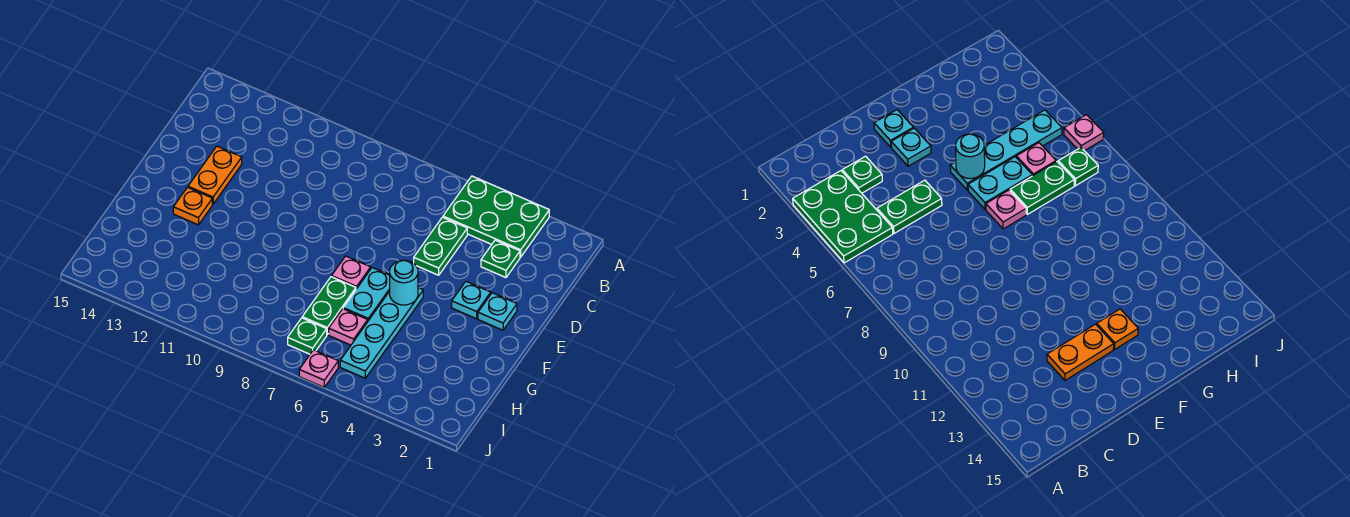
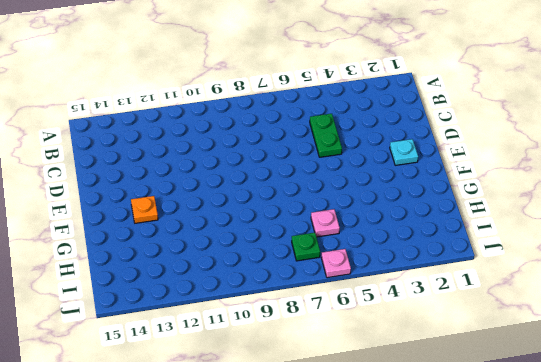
none -> green 2x3 plate [443,176,549,257]
none -> green 1x1 plate [481,240,520,278]
none -> orange 1x2 plate [188,146,242,204]

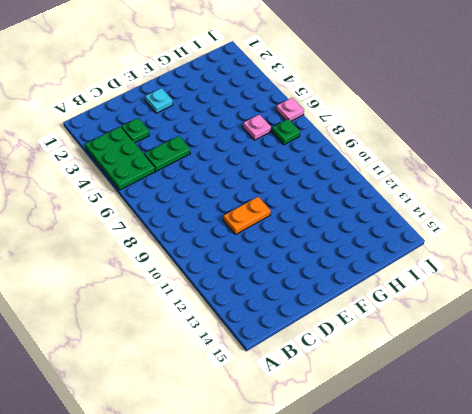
orange 1x2 plate [223,197,271,234] -> orange 1x2 plate moved to [188,146,242,204]
none -> cyan 1x1 plate [452,282,491,319]
none -> cyan 1x4 plate [340,288,423,378]
none -> cyan 1x2 plate [343,268,390,321]

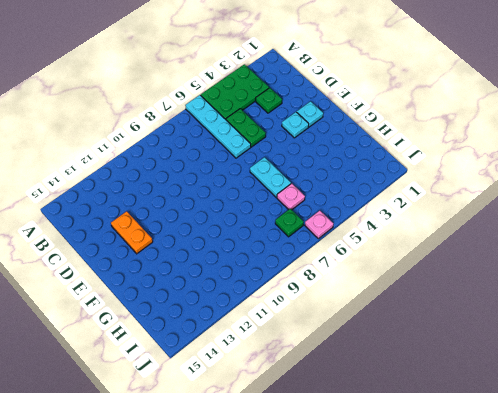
cyan 1x4 plate [185,95,251,158] -> cyan 1x4 plate moved to [340,288,423,378]
none -> pink 1x1 plate [332,256,371,289]
none -> orange 1x1 plate [173,187,212,225]
none -> green 1x2 plate [302,277,356,335]

